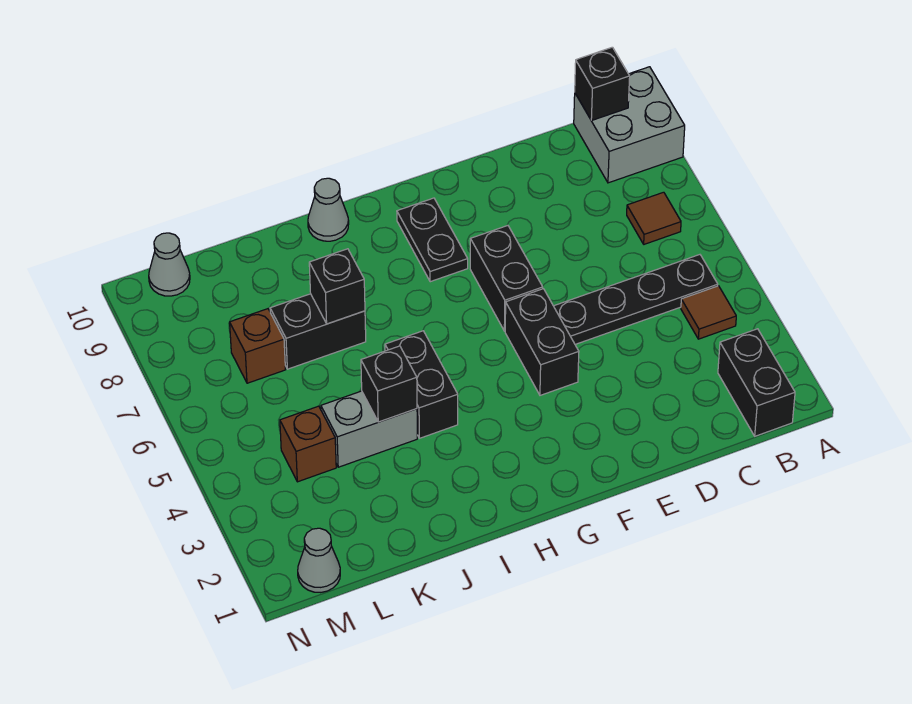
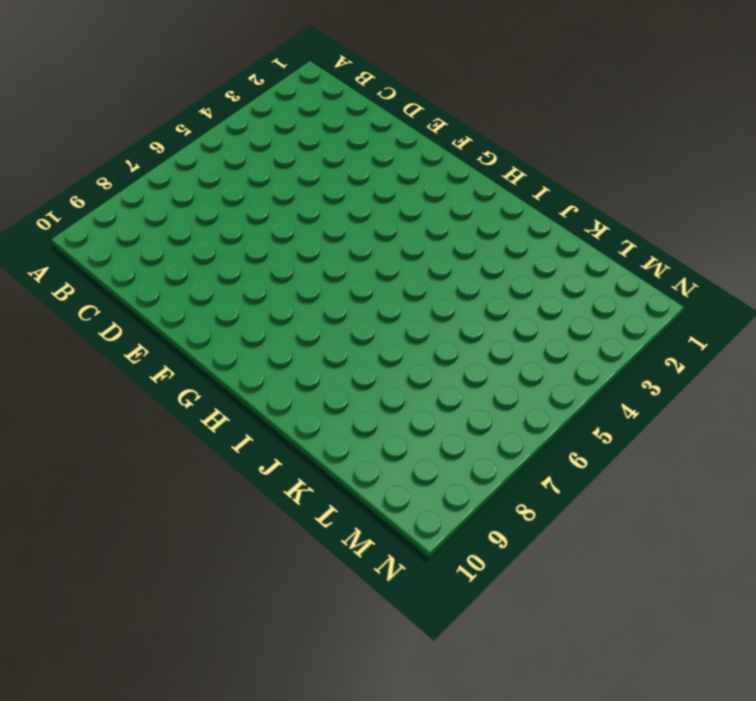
none -> grey 2x2 brick [574,67,685,183]
none -> black 1x2 brick [718,329,795,436]
none -> brown 1x1 tile [681,286,736,339]

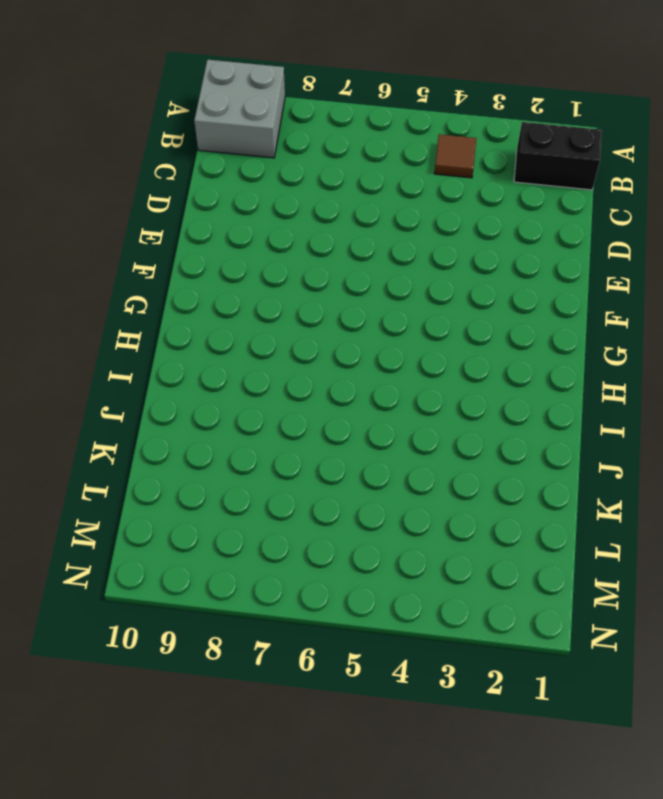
none -> black 1x4 plate [554,255,718,344]
none -> brown 1x1 tile [627,192,681,244]
none -> black 1x2 brick [505,289,579,395]

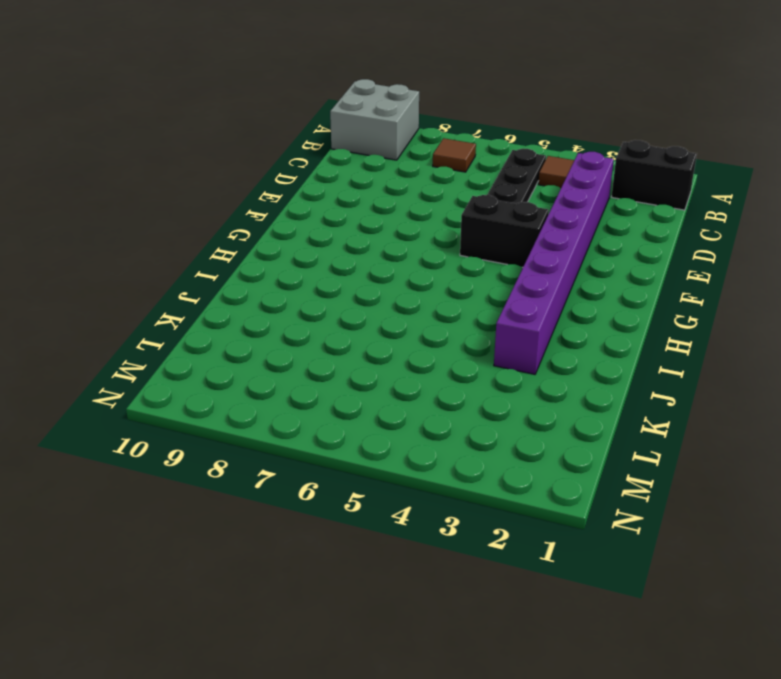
purple 1x8 brick [494,152,614,374] -> none
none -> black 1x2 brick [470,226,543,331]
none -> black 1x2 plate [397,198,468,282]
none -> black 1x2 brick [385,331,458,438]

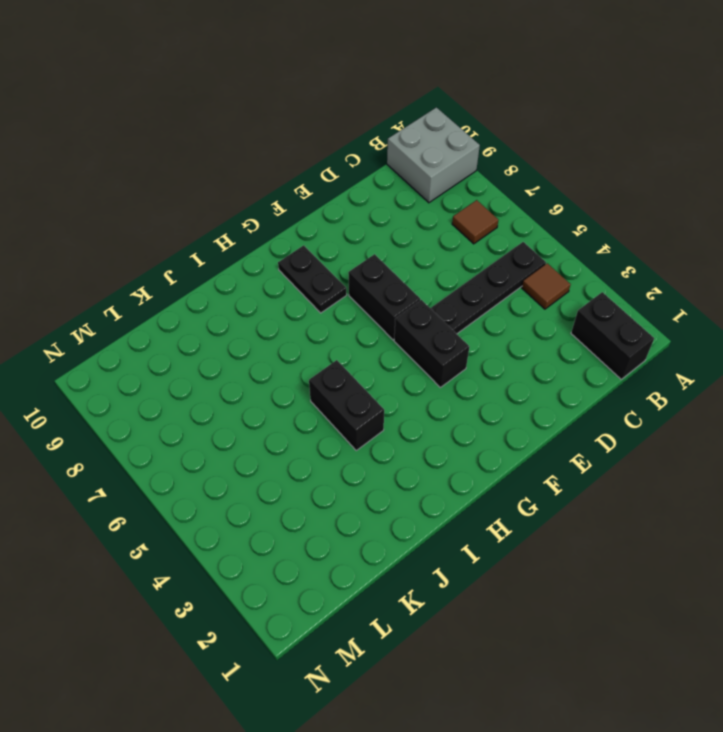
none -> grey 1x1 cone [308,178,349,241]
none -> grey 1x2 brick [321,391,417,467]
none -> black 1x2 brick [270,294,366,369]

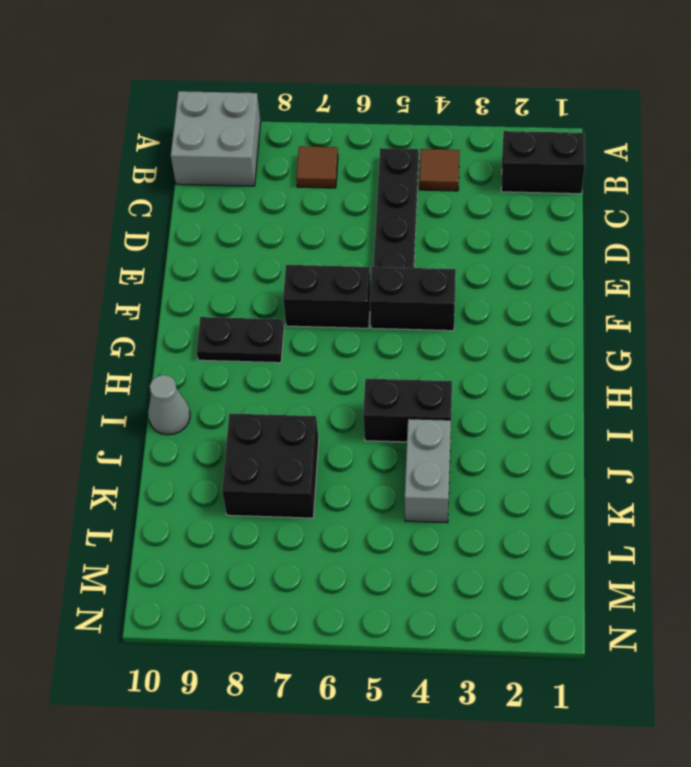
black 2x2 brick [222,414,319,518] -> black 1x2 brick [270,294,366,369]
none -> brown 1x1 brick [280,406,336,482]
none -> brown 1x1 brick [230,309,285,383]
none -> grey 1x1 cone [298,528,340,592]

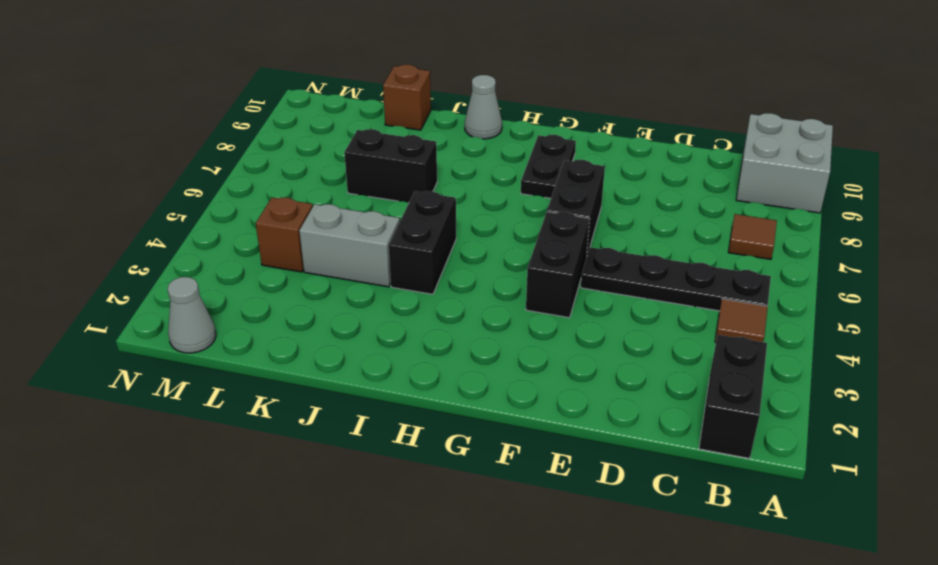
brown 1x1 brick [383,65,431,130] -> brown 1x1 brick moved to [230,309,285,383]
none -> grey 1x1 cone [149,233,190,296]
none -> black 1x1 brick [575,47,630,121]
none -> black 1x1 brick [361,346,417,422]

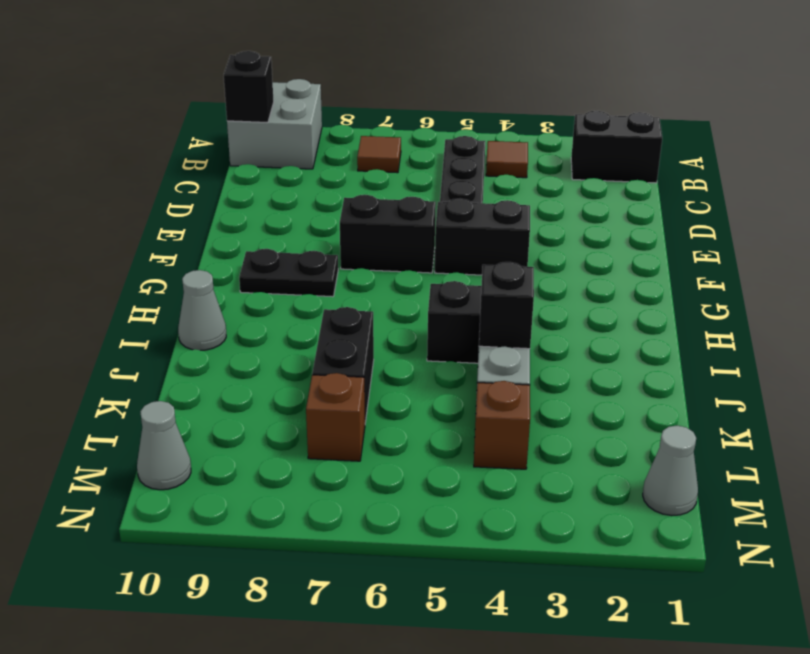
none -> black 1x1 brick [309,249,365,324]

